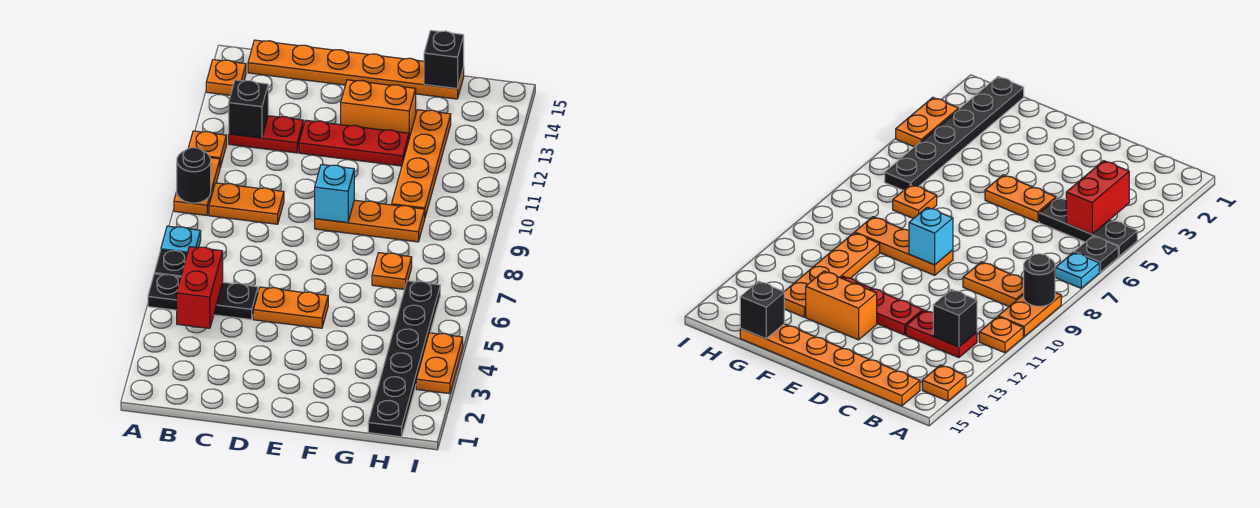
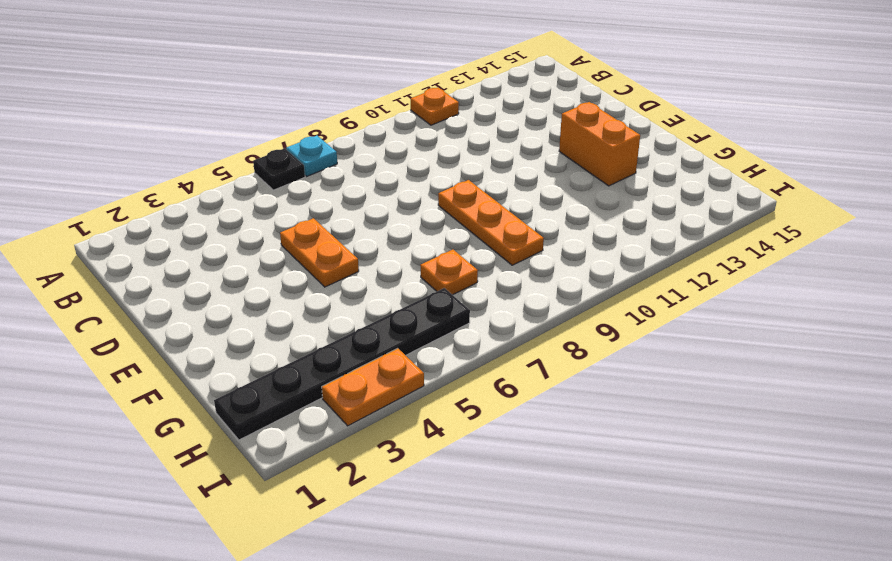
none -> black 1x3 plate [148,274,258,320]
none -> orange 1x2 plate [174,158,220,215]
none -> orange 1x1 plate [206,60,246,95]

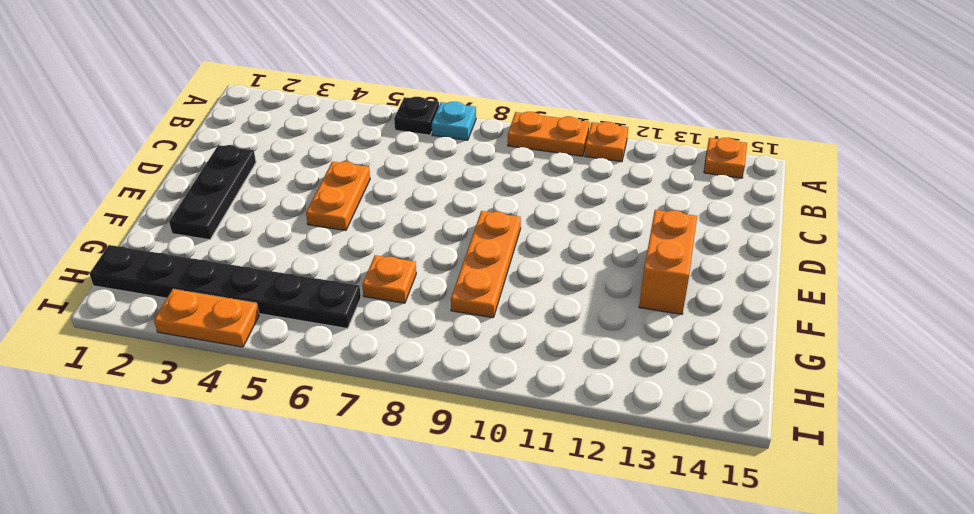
black 1x3 plate [169,145,256,240] -> black 1x3 plate moved to [148,274,258,320]
none -> orange 1x2 plate [209,183,284,224]
none -> red 1x2 plate [229,116,303,153]
none -> orange 1x6 plate [248,40,464,99]

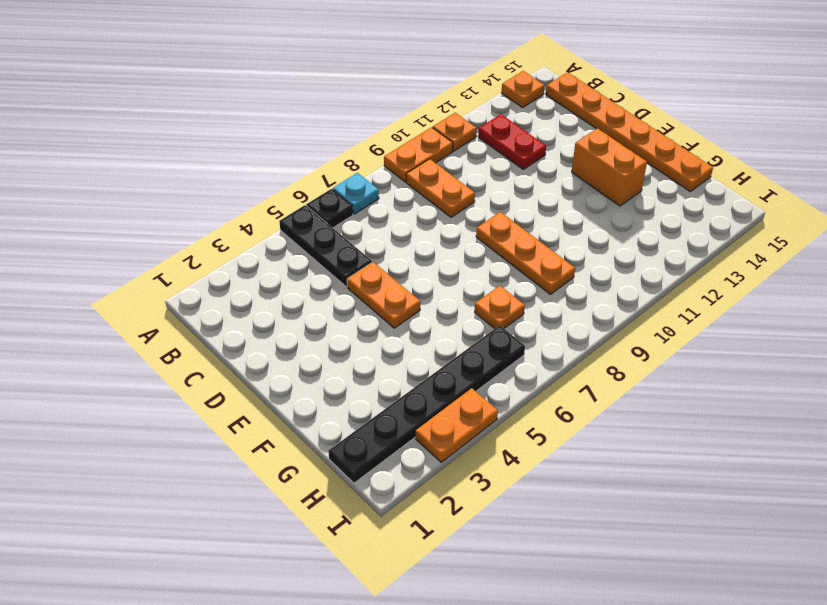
none -> red 1x3 plate [299,120,409,166]
none -> orange 1x4 plate [392,110,451,217]
none -> black 1x1 round brick [177,148,211,203]

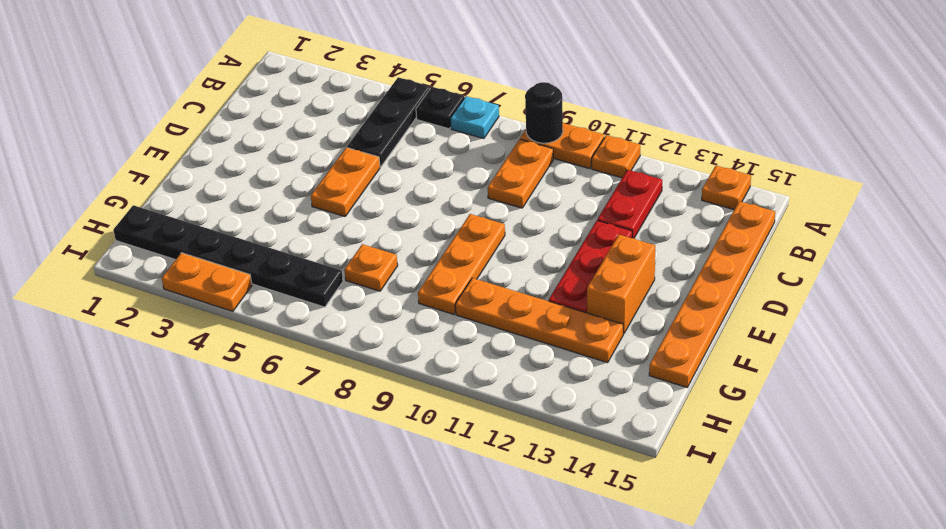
none -> red 1x2 brick [177,247,223,328]
none -> black 1x1 brick [229,80,268,138]
none -> cyan 1x1 brick [315,165,354,223]

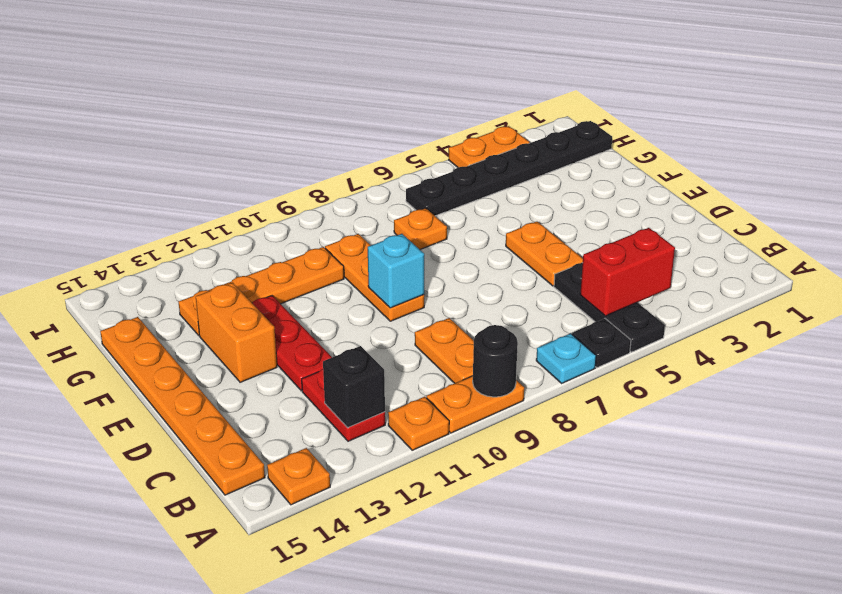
none -> black 1x1 brick [424,31,464,89]

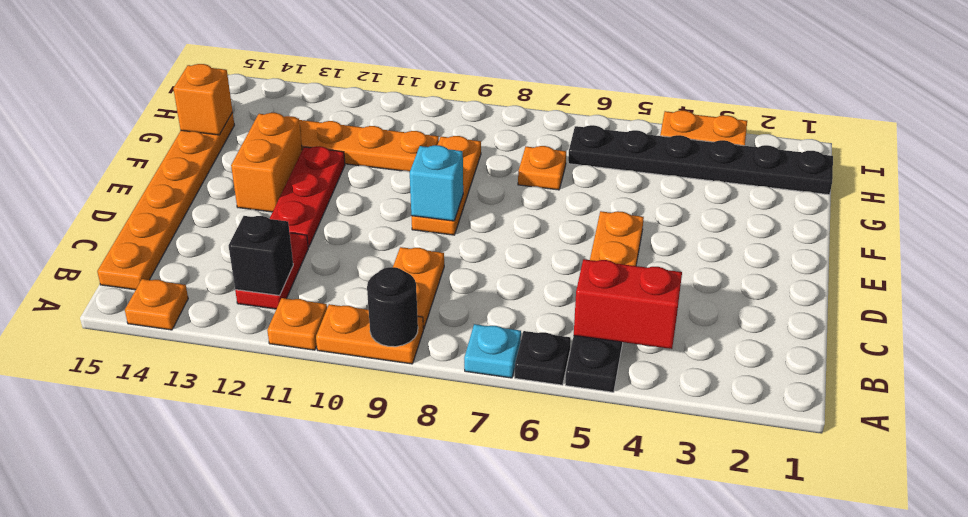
orange 1x1 brick [173,64,233,135] -> black 1x1 brick [424,31,464,89]

